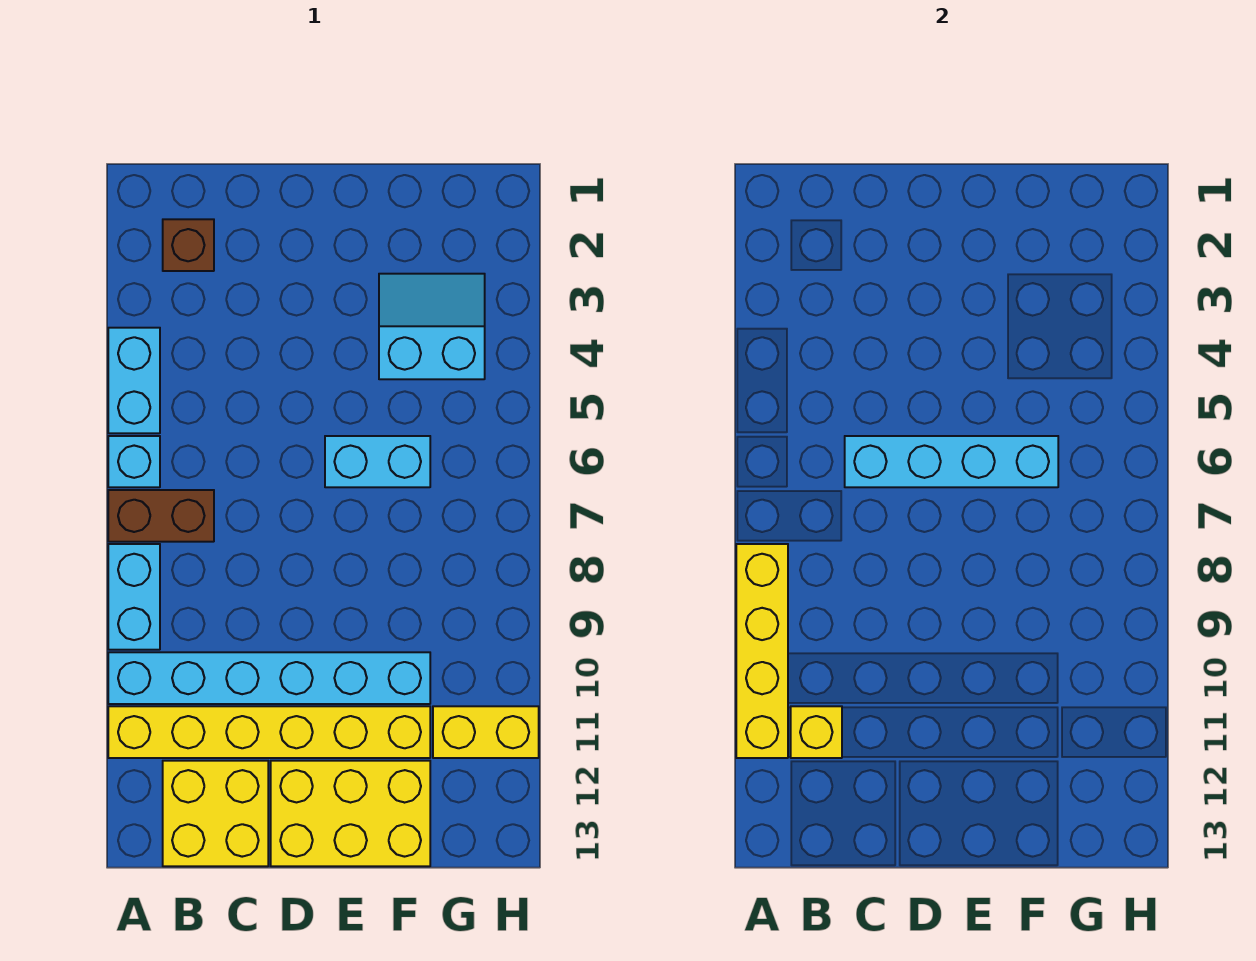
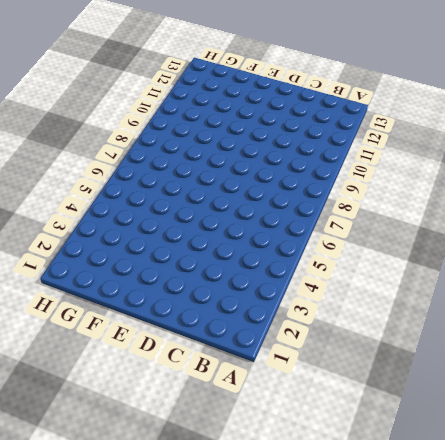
none -> cyan 1x2 brick [108,328,160,433]
none -> cyan 1x1 brick [108,436,160,487]
none -> brown 1x2 brick [108,490,214,542]

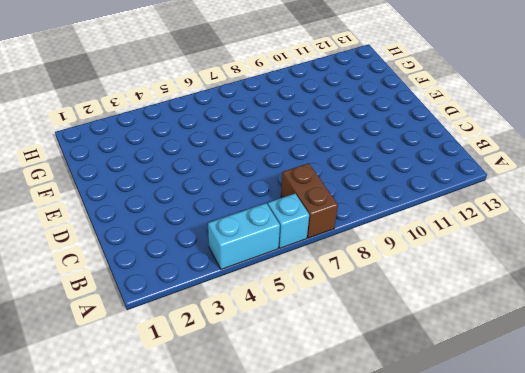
none -> cyan 1x2 brick [108,544,160,650]
none -> cyan 1x6 brick [108,652,430,704]
none -> yellow 1x6 brick [108,706,430,758]

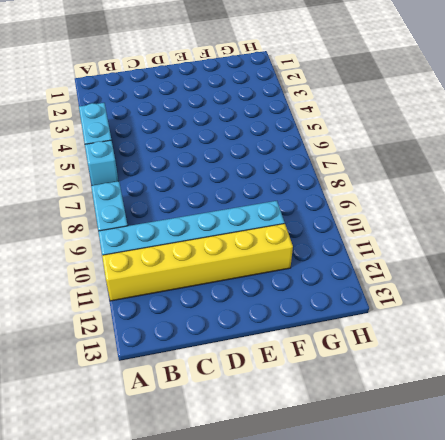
none -> brown 1x2 brick [108,490,214,542]
none -> brown 1x1 brick [163,219,214,271]
none -> yellow 2x2 brick [163,761,268,866]

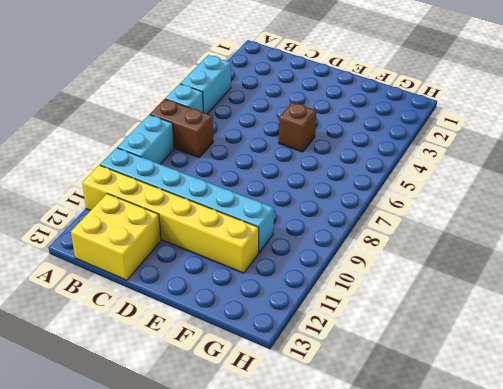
brown 1x1 brick [279,102,316,152] -> brown 1x1 brick moved to [163,219,214,271]
none -> yellow 2x3 brick [271,761,430,866]
none -> cyan 1x2 brick [325,436,430,487]
none -> cyan 2x2 slope [379,274,485,379]

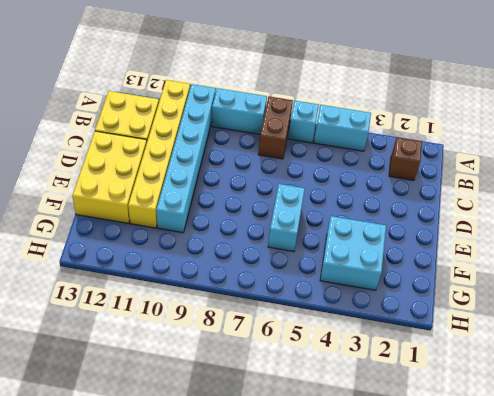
cyan 2x2 brick [320,216,386,290] -> cyan 2x2 slope [379,274,485,379]
none -> yellow 1x2 brick [433,706,539,758]
none -> yellow 1x4 brick [736,544,788,758]
none -> yellow 1x1 brick [791,706,842,758]

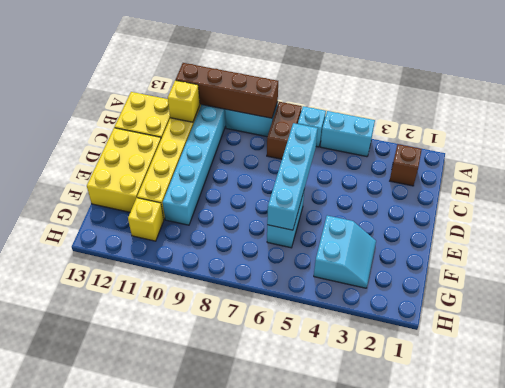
brown 1x4 brick [176,63,278,118] -> yellow 1x4 brick [736,544,788,758]
yellow 1x1 brick [128,198,164,241] -> yellow 1x2 brick [433,706,539,758]

